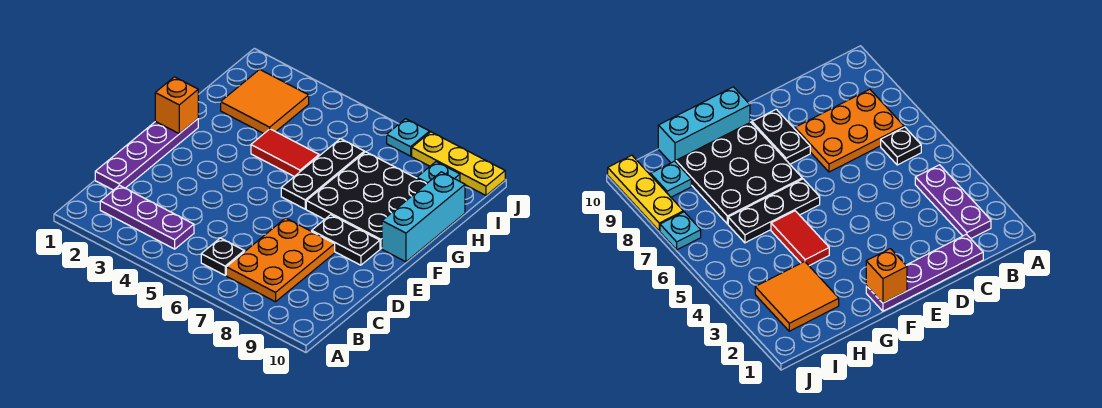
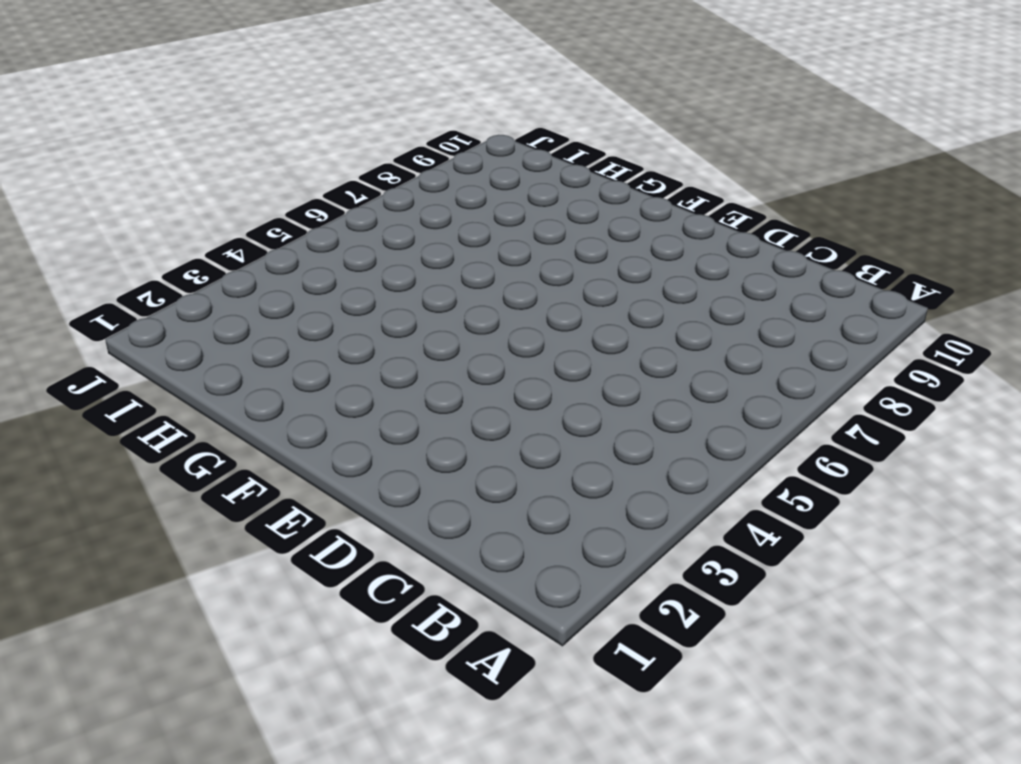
none -> purple 1x3 plate [100,185,194,249]
none -> black 1x1 plate [201,238,244,275]
none -> orange 2x3 plate [226,218,335,302]

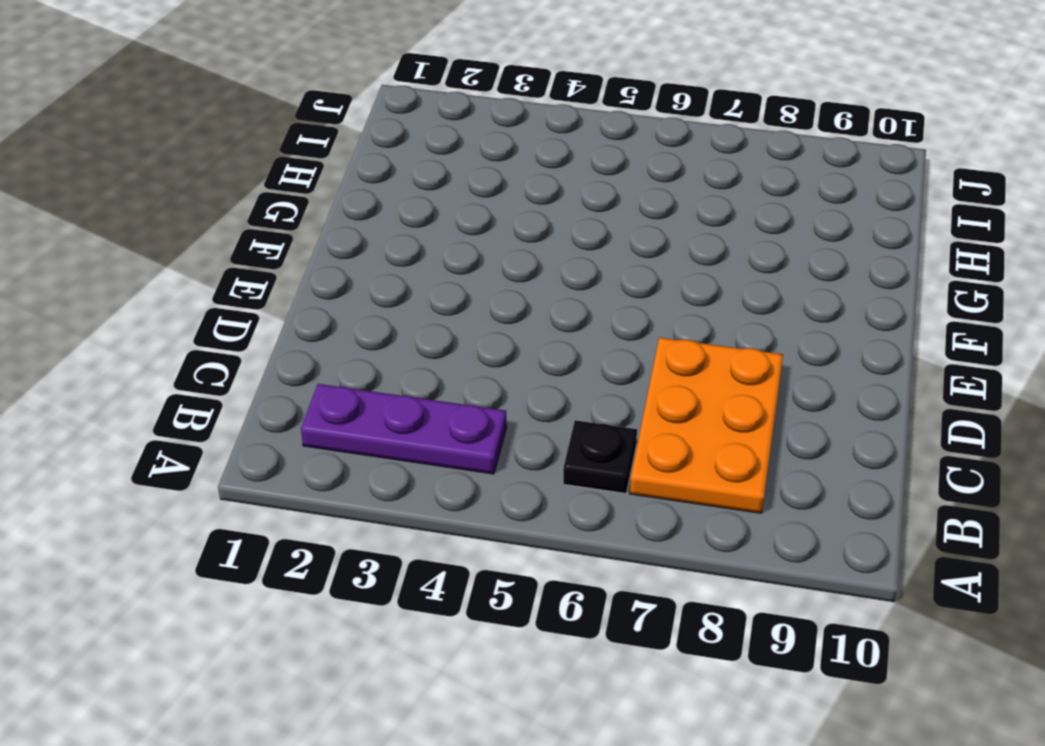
none -> purple 1x4 plate [95,119,198,190]
none -> black 1x2 plate [312,215,380,265]
none -> black 1x3 plate [281,139,364,209]

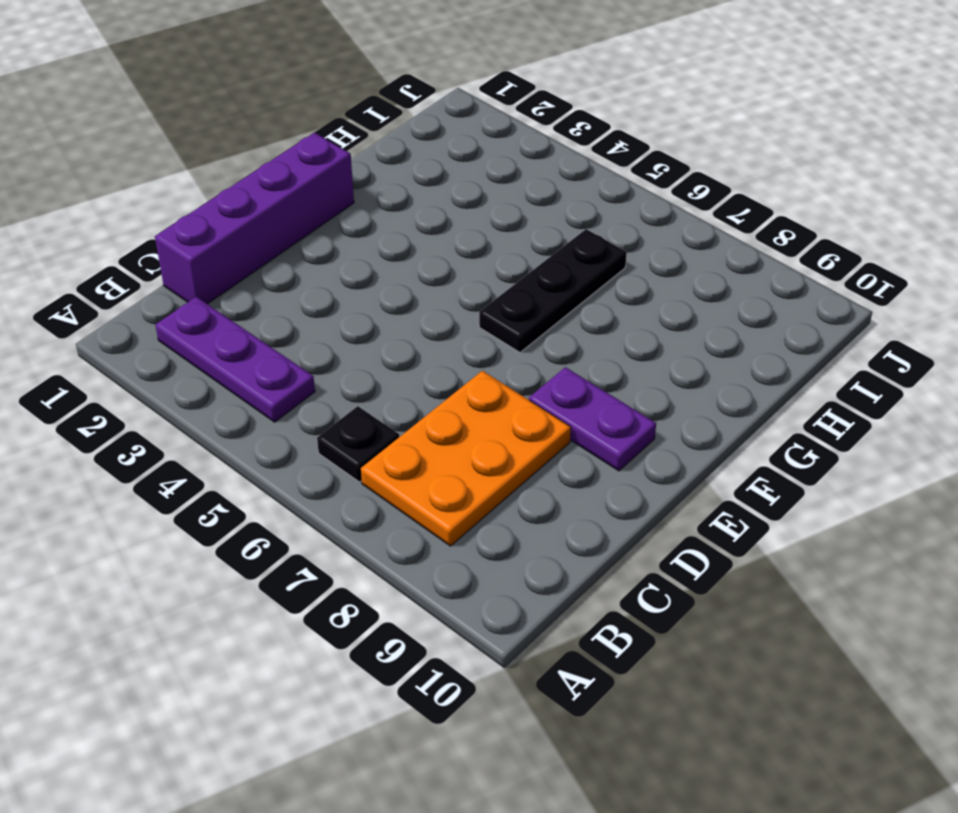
purple 1x4 brick [155,133,354,304] -> purple 1x4 plate [95,119,198,190]
purple 1x2 plate [529,367,656,471] -> black 1x2 plate [312,215,380,265]
none -> black 3x3 plate [306,152,426,249]
none -> cyan 1x3 brick [382,172,465,262]
none -> red 1x2 tile [251,129,319,176]

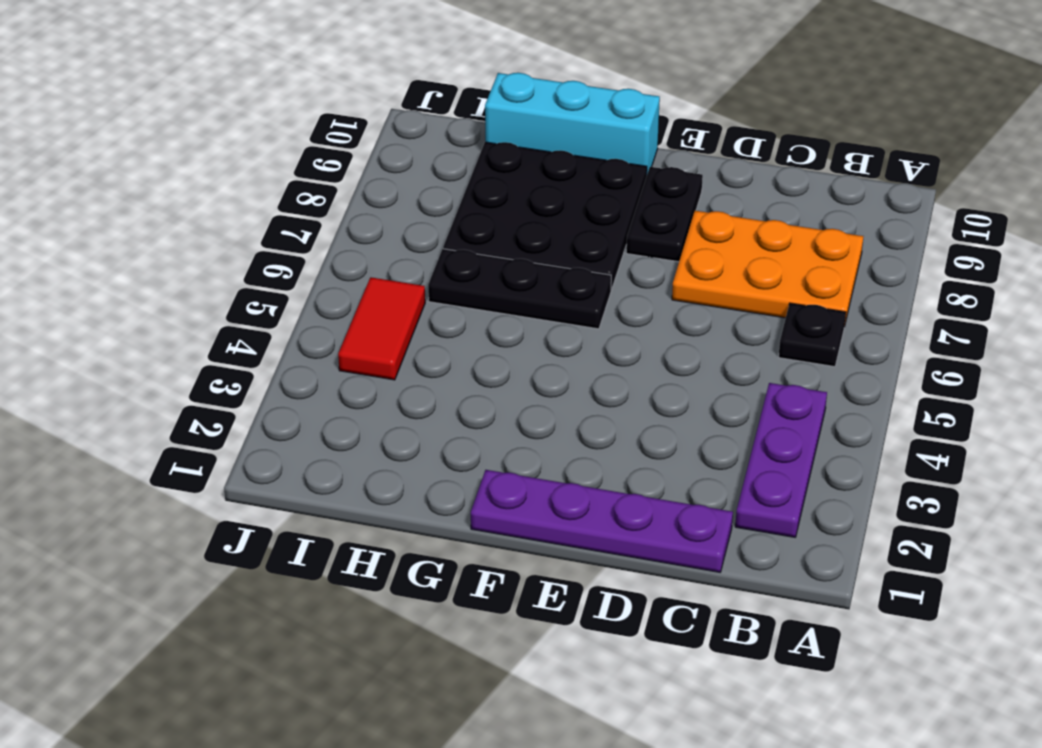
red 1x2 tile [338,277,425,380] -> red 1x2 tile moved to [251,129,319,176]
none -> orange 2x2 tile [221,69,309,134]
none -> cyan 1x1 plate [417,162,460,184]
none -> cyan 1x1 plate [387,119,430,156]

